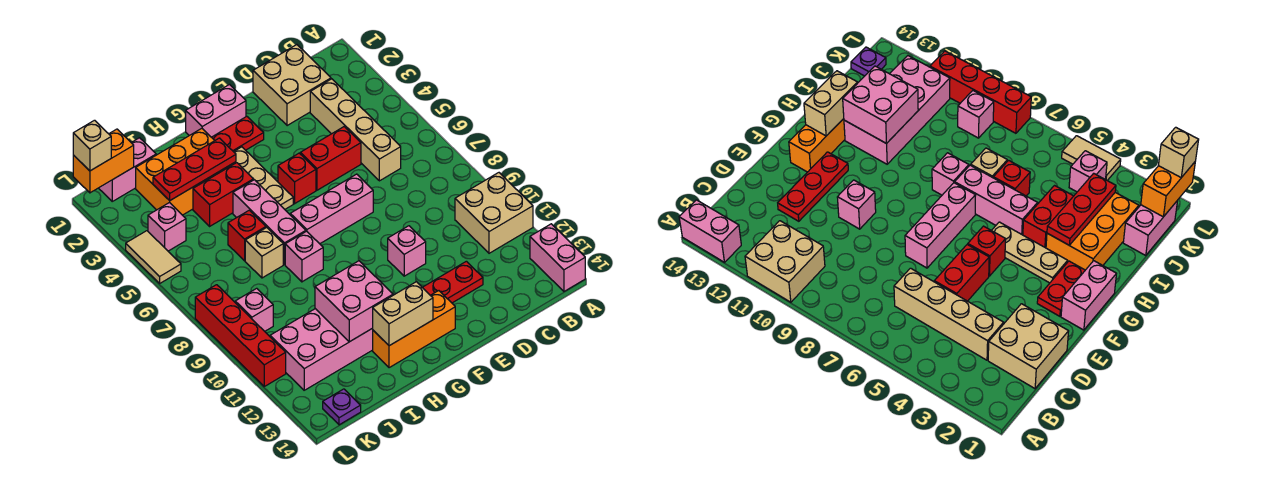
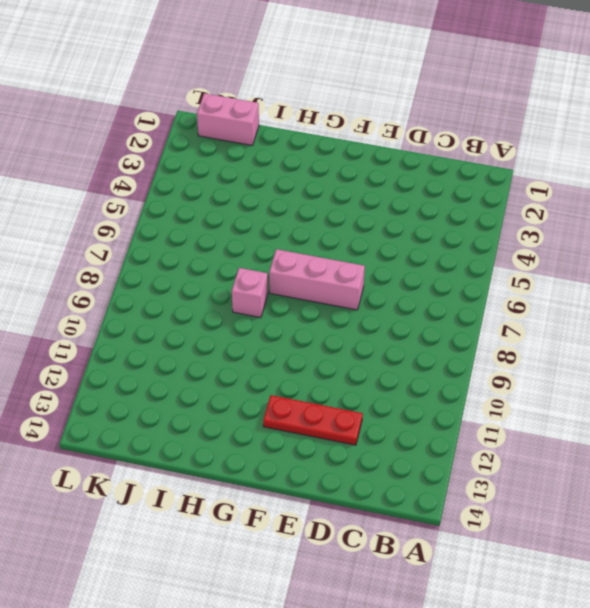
none -> tan 2x2 brick [455,173,533,253]
none -> pink 1x2 brick [530,224,585,291]
none -> tan 2x2 brick [253,45,331,126]
none -> tan 1x4 brick [310,79,401,181]

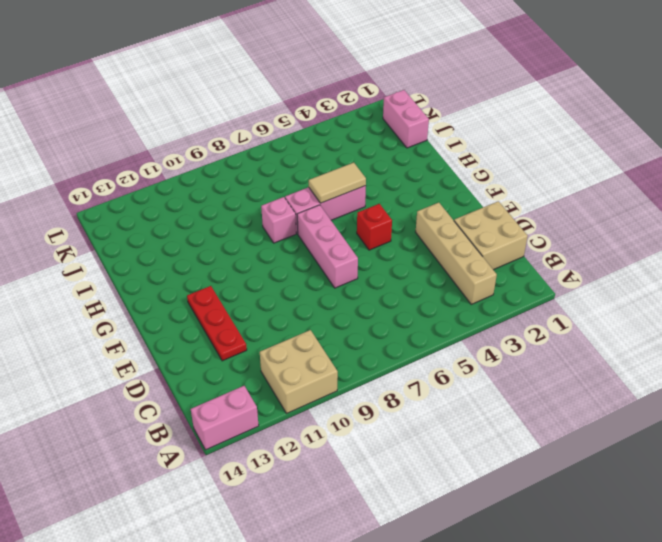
tan 1x4 brick [416,203,497,304] -> tan 1x4 brick turned to [310,79,401,181]
tan 1x2 tile [309,163,366,203] -> tan 1x2 tile moved to [126,231,181,283]
none -> red 1x2 brick [300,127,361,190]
none -> pink 1x1 brick [388,226,426,276]
none -> pink 1x2 brick [186,85,246,137]
none -> red 1x2 plate [212,116,264,152]

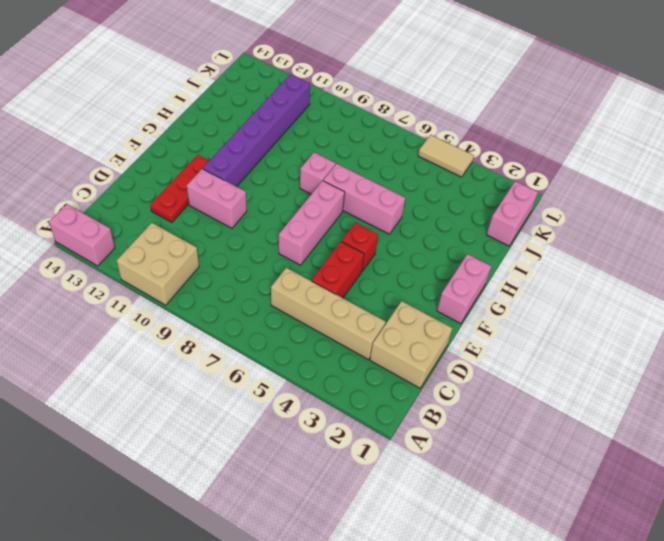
pink 1x2 brick [187,169,247,228] -> pink 1x1 brick [388,226,426,276]
purple 1x6 brick [203,74,310,187] -> pink 2x4 brick [270,309,373,390]
none -> red 1x2 plate [212,116,264,152]
none -> orange 1x3 brick [373,291,455,368]
none -> tan 1x3 plate [234,147,293,209]
none -> orange 2x3 brick [136,128,236,215]

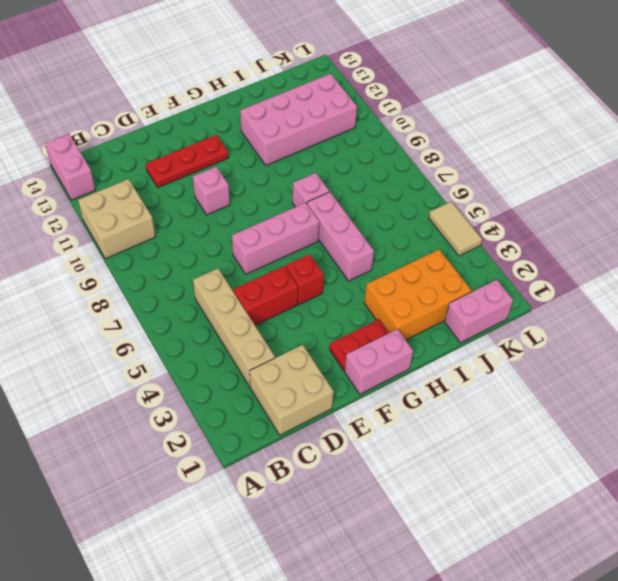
none -> orange 1x3 brick [373,291,455,368]
none -> tan 1x3 plate [234,147,293,209]
none -> red 1x2 brick [193,163,254,226]
none -> red 1x1 brick [228,210,266,261]

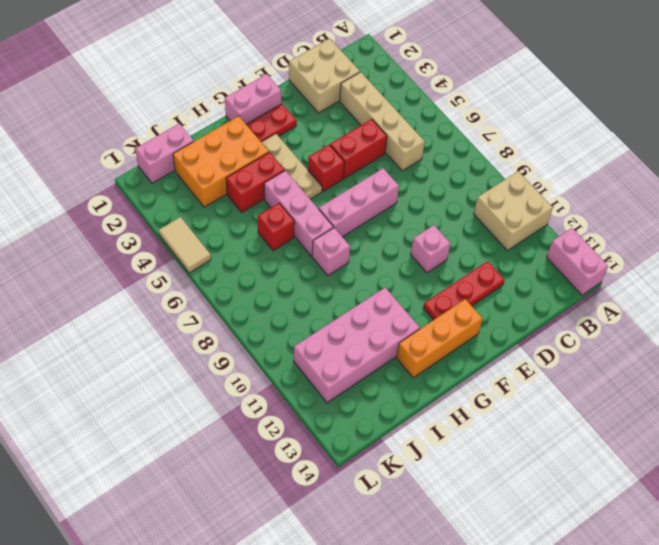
none -> tan 1x1 brick [245,227,283,278]
none -> pink 1x1 brick [148,203,186,251]
none -> pink 1x1 brick [235,288,273,331]
none -> purple 1x1 plate [323,389,361,425]

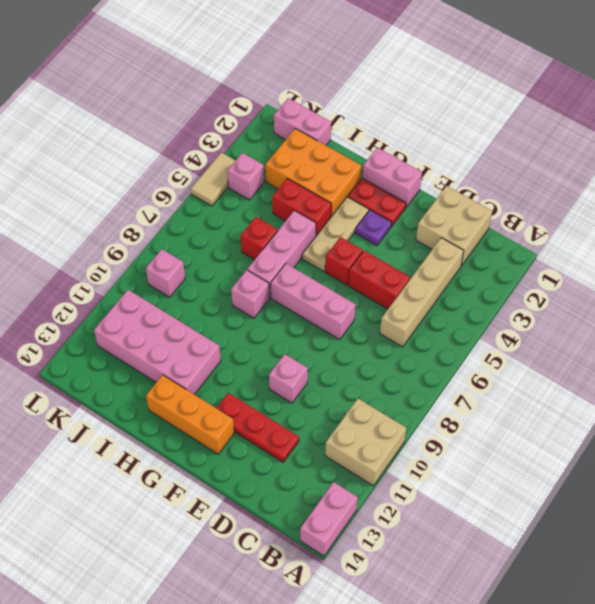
purple 1x1 plate [355,210,392,246] -> purple 1x1 plate moved to [323,389,361,425]
none -> tan 1x1 brick [245,227,283,278]
none -> red 1x4 brick [195,285,286,386]
none -> tan 1x2 brick [373,282,433,346]
none -> red 1x3 plate [153,138,236,201]

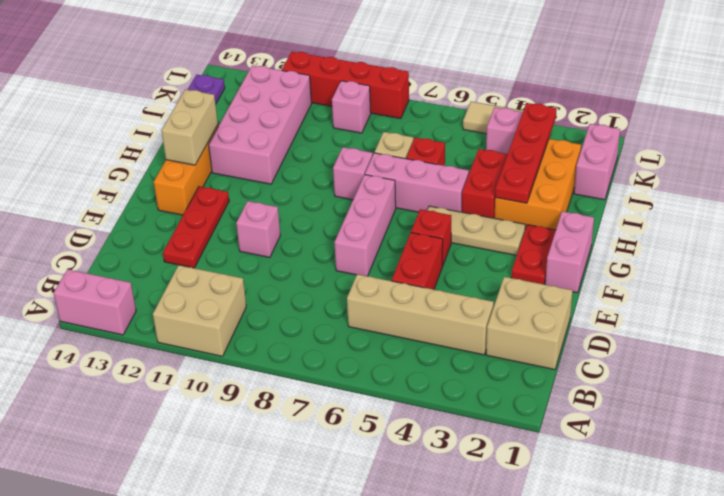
red 1x4 plate [495,103,557,203] -> red 1x3 plate [153,138,236,201]
none -> pink 2x2 brick [315,261,393,342]
none -> orange 1x2 brick [73,129,134,193]
none -> tan 1x1 brick [73,120,111,171]

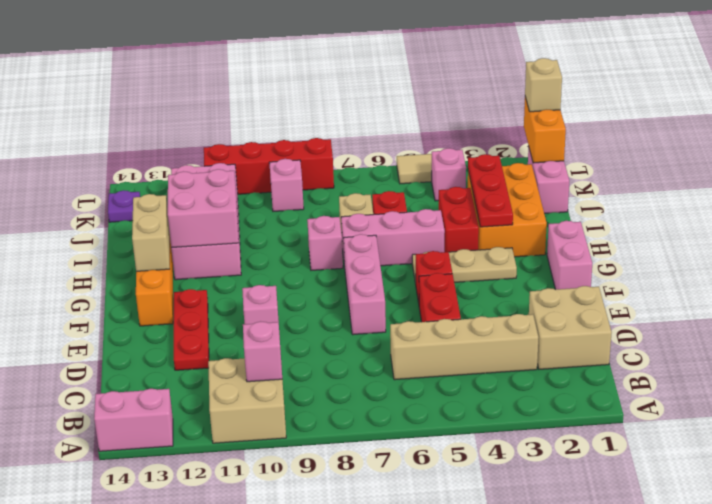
pink 1x1 brick [243,322,282,382] -> none
none -> red 1x2 plate [212,116,264,152]

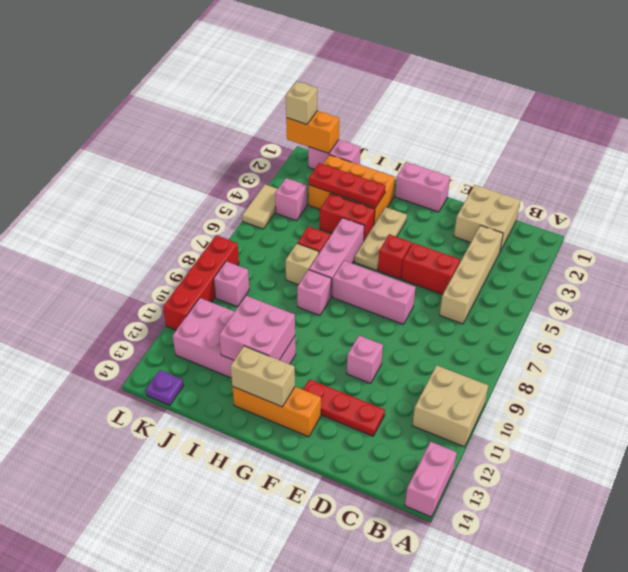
none -> red 1x2 plate [212,116,264,152]

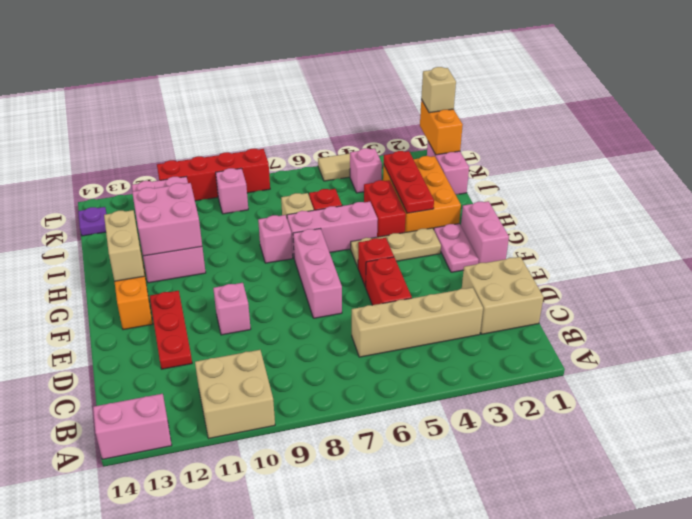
pink 1x2 plate [434,224,479,272] -> red 1x2 plate [212,116,264,152]

